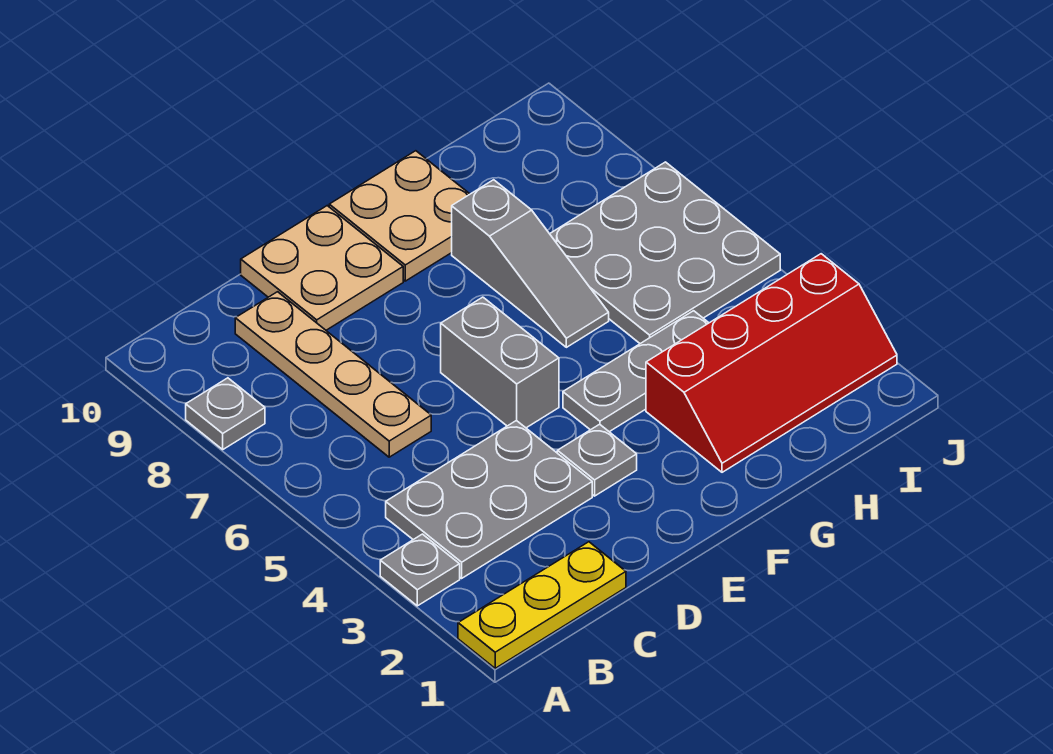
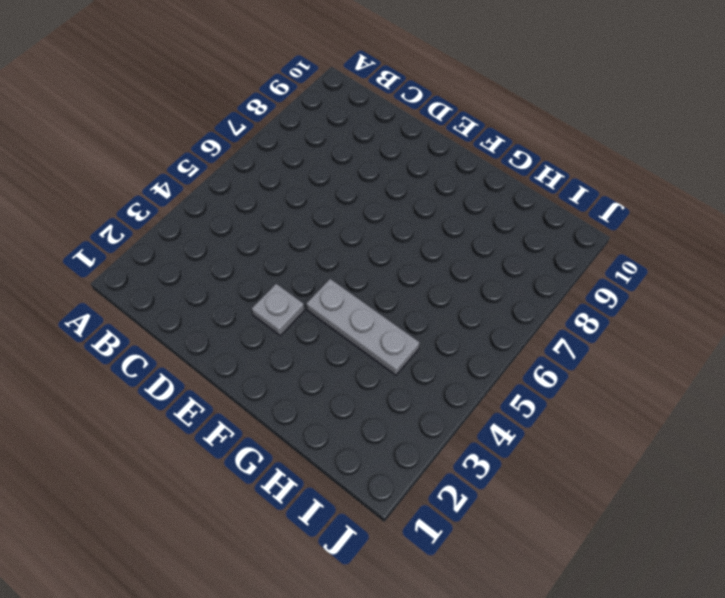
none -> yellow 1x3 plate [458,542,626,668]
none -> grey 1x1 plate [380,534,460,606]
none -> grey 1x1 plate [186,378,265,449]

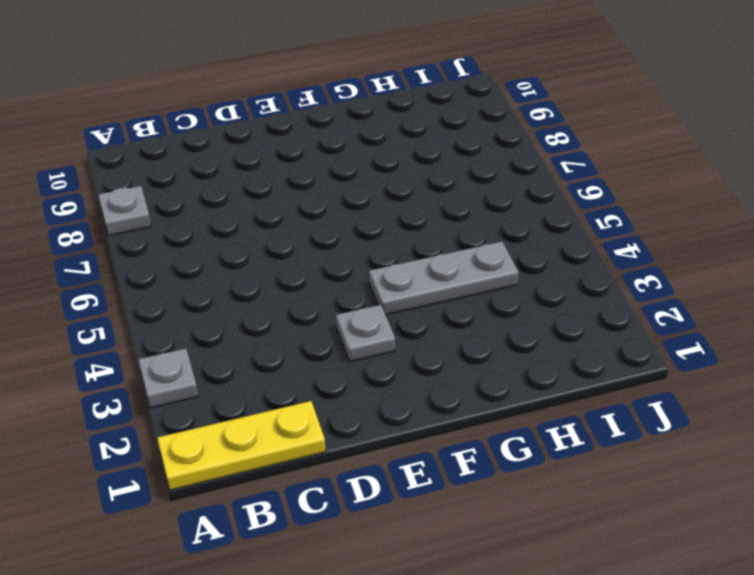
none -> grey 2x3 plate [386,420,592,578]
none -> tan 1x4 plate [235,292,431,457]
none -> tan 2x2 plate [241,206,403,330]

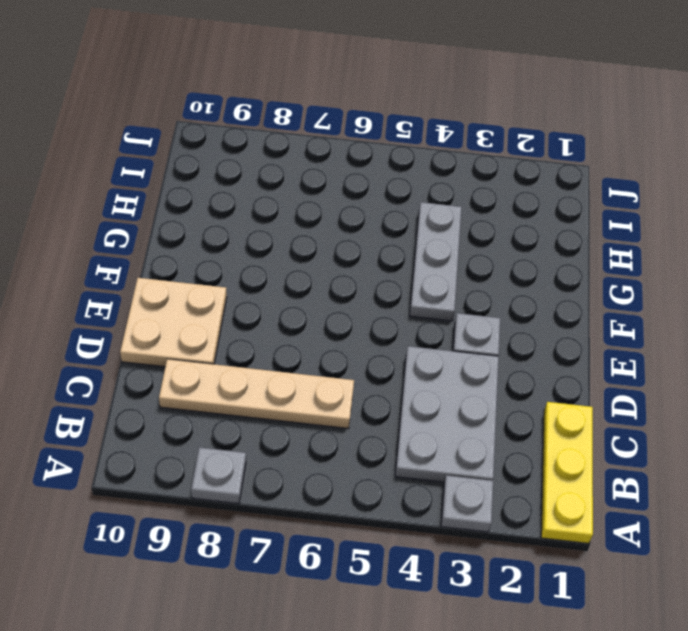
none -> grey 1x2 brick [441,297,559,428]
none -> tan 2x2 plate [329,151,470,281]
none -> red 2x4 slope [646,254,897,472]

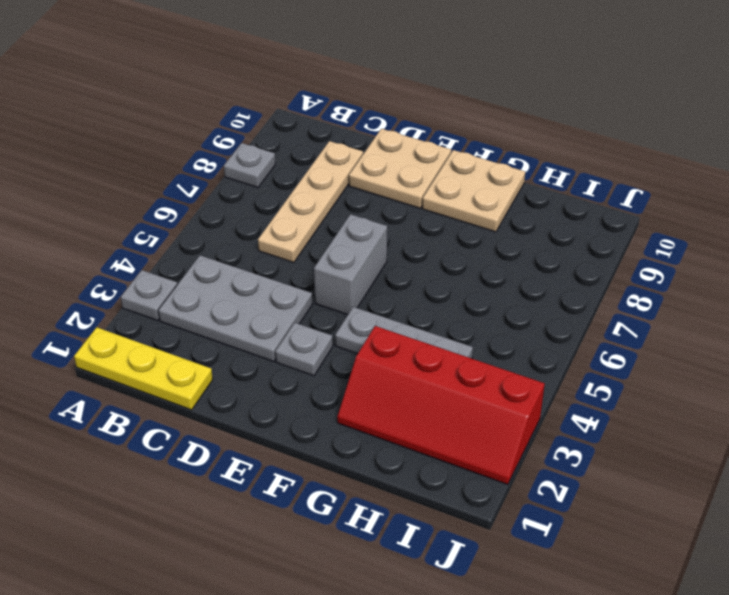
none -> grey 1x3 slope [452,180,609,347]
none -> grey 3x3 plate [550,162,780,344]

